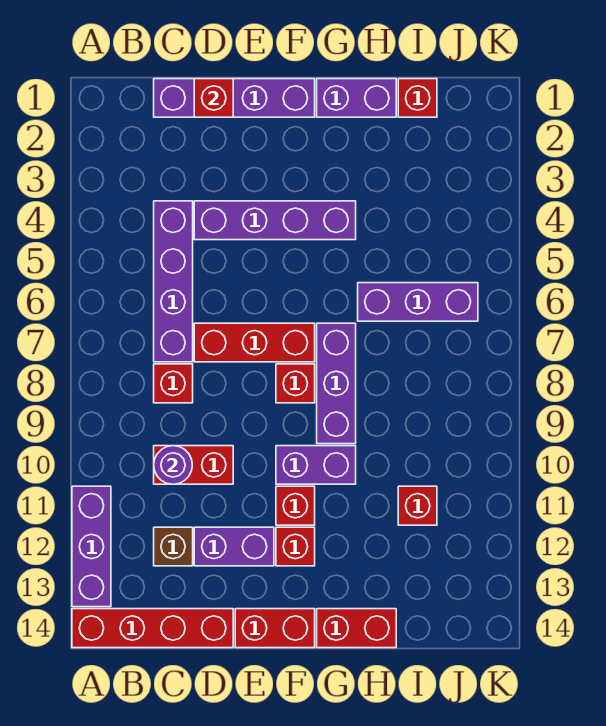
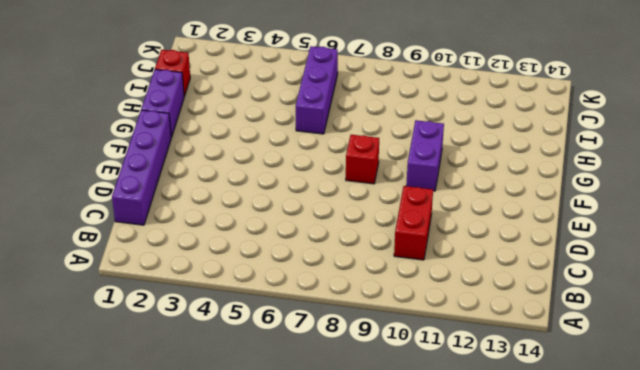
none -> purple 1x3 brick [72,486,111,607]
none -> red 1x4 brick [72,609,233,648]
none -> purple 1x4 brick [154,201,193,362]

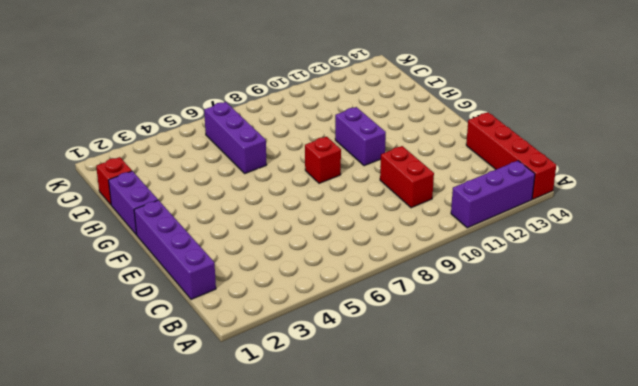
none -> purple 1x4 brick [154,201,193,362]
none -> red 1x1 brick [154,364,193,403]
none -> brown 1x1 brick [154,527,193,566]

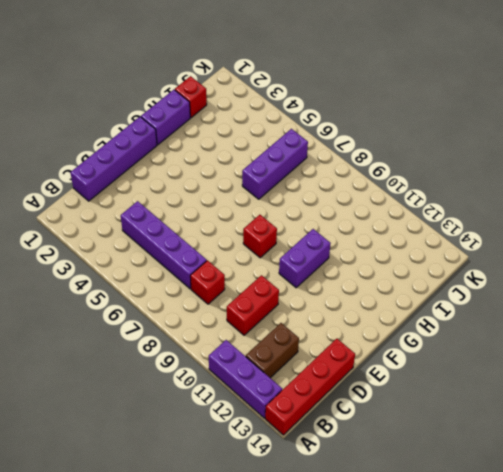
brown 1x2 brick [246,323,299,378] -> brown 1x1 brick [154,527,193,566]
none -> purple 1x4 brick [194,201,356,240]
none -> red 1x3 brick [194,323,315,362]
none -> purple 1x2 brick [194,527,274,566]

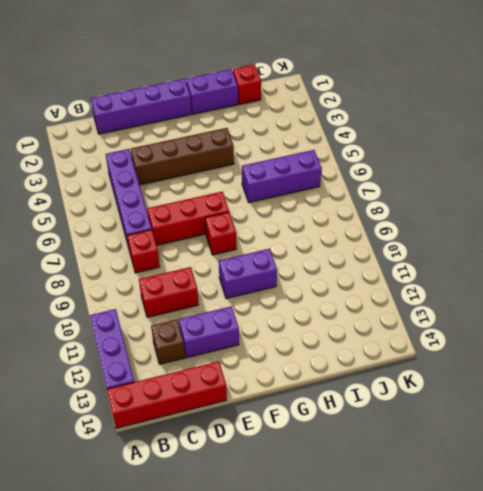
brown 1x4 brick [131,128,234,185] -> purple 1x4 brick [194,201,356,240]
none -> red 1x2 brick [235,609,315,648]
none -> red 1x1 brick [276,486,315,525]
none -> red 1x1 brick [276,527,315,566]

